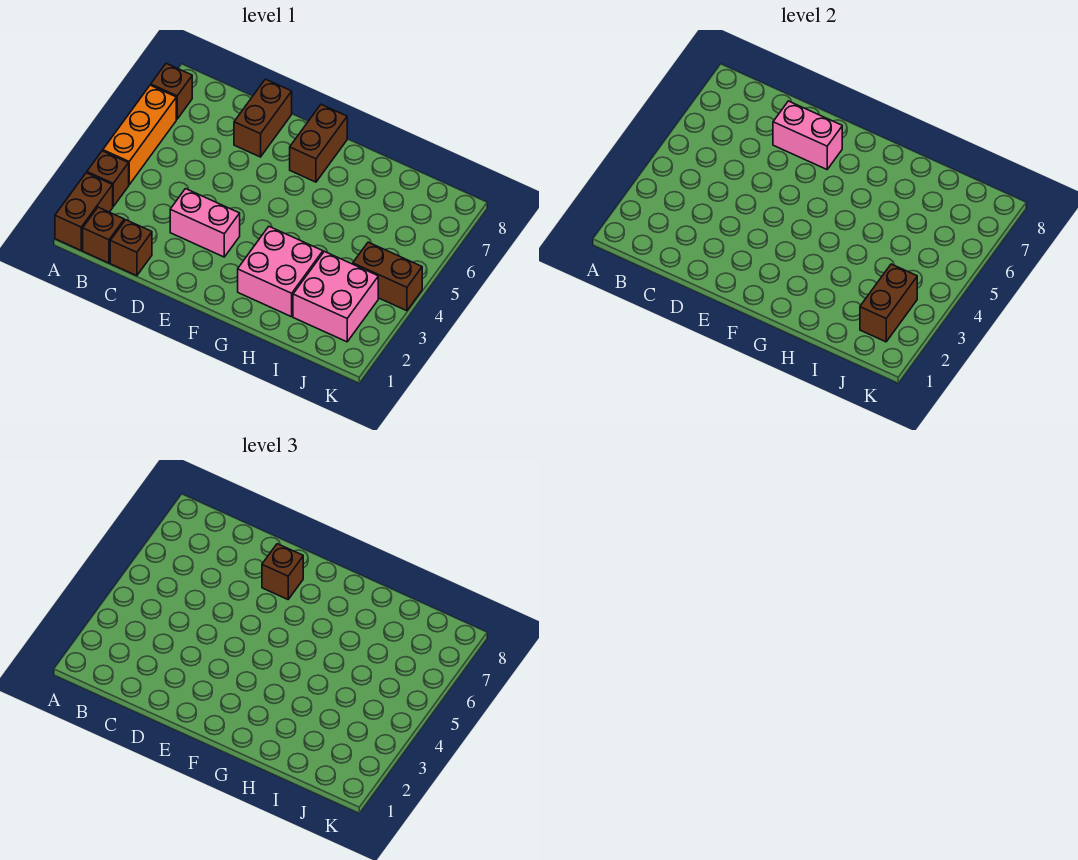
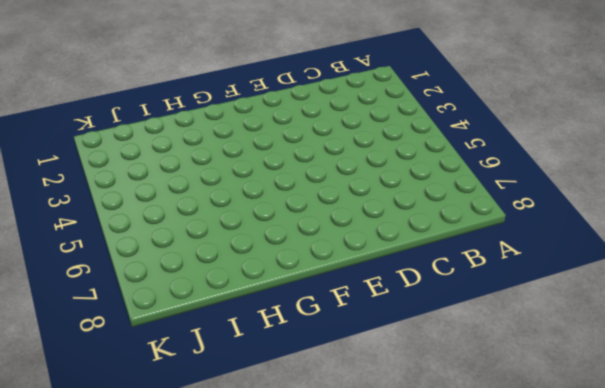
none -> brown 1x2 brick [55,173,113,250]
none -> brown 1x1 brick [87,151,129,207]
none -> orange 1x3 brick [103,85,176,185]

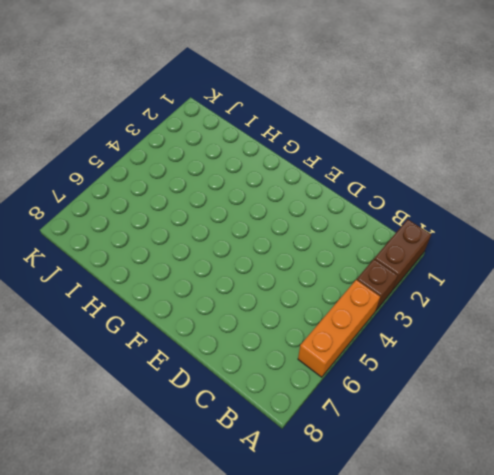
none -> brown 1x1 brick [151,63,192,119]
none -> brown 1x1 brick [83,207,124,263]
none -> brown 1x1 brick [110,220,152,276]

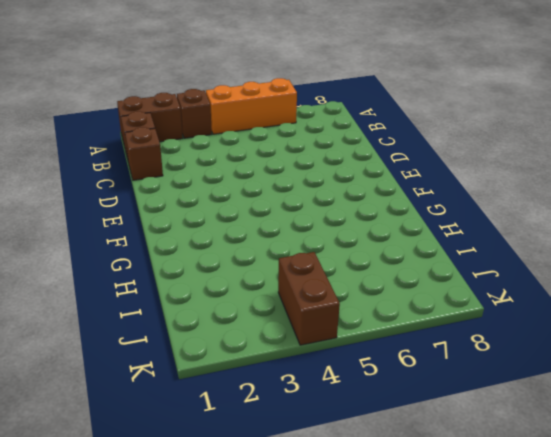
none -> brown 1x1 brick [151,63,192,119]
none -> pink 1x2 brick [170,189,240,257]
none -> brown 1x2 brick [234,79,292,157]

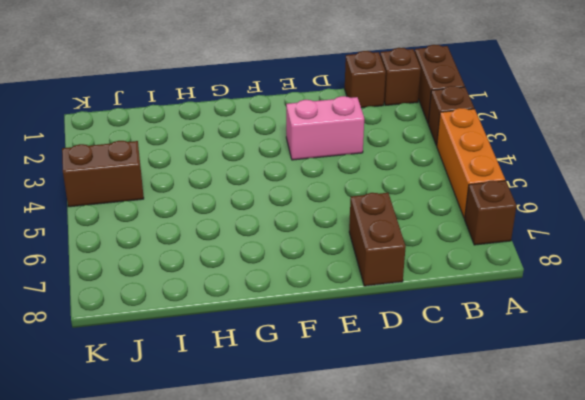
none -> brown 1x2 brick [290,105,347,182]
none -> pink 2x2 brick [238,227,323,317]
none -> pink 2x2 brick [293,251,378,342]

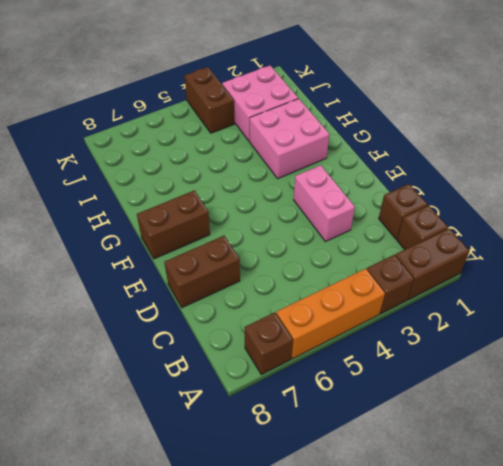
none -> pink 1x2 brick [773,101,842,169]
none -> brown 1x2 brick [860,264,917,342]
none -> brown 1x1 brick [262,544,303,599]

